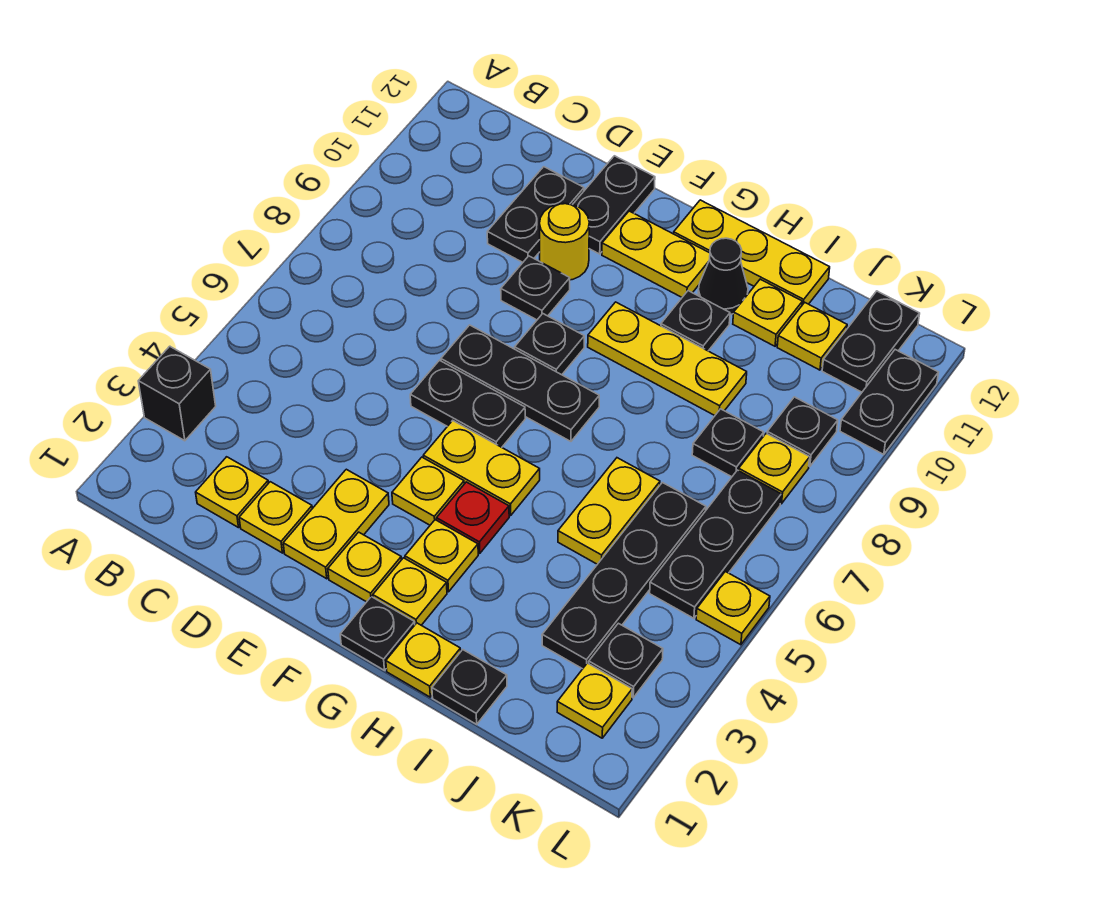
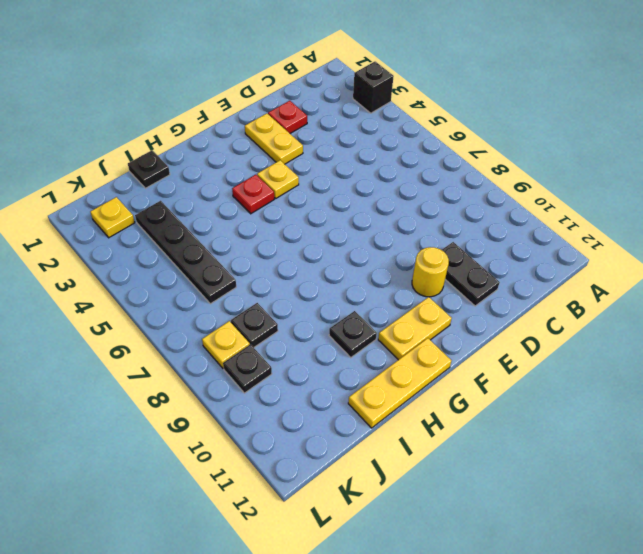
red 1x1 plate [268,101,307,133] -> yellow 1x1 plate [239,482,312,553]
none -> yellow 1x1 plate [196,457,268,528]
none -> black 1x2 plate [410,360,525,447]
none -> black 1x3 plate [441,325,599,441]
none -> black 1x1 plate [501,256,570,320]

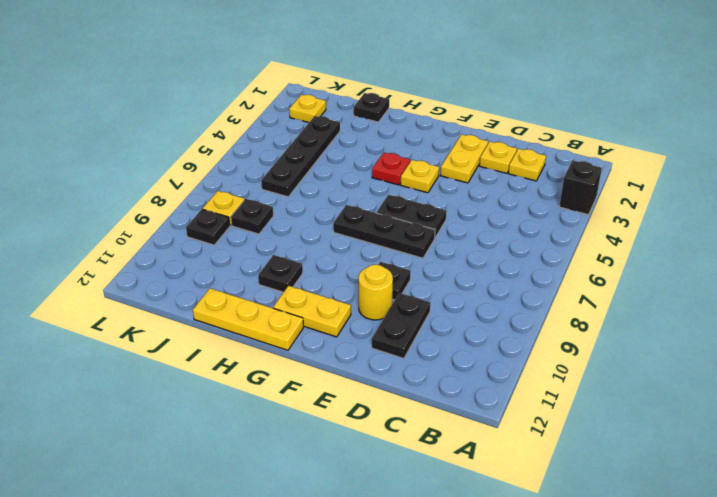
none -> black 1x2 plate [573,156,655,254]
none -> yellow 1x1 plate [328,532,401,602]
none -> yellow 1x2 plate [423,421,540,515]
none -> black 1x1 plate [515,314,584,375]

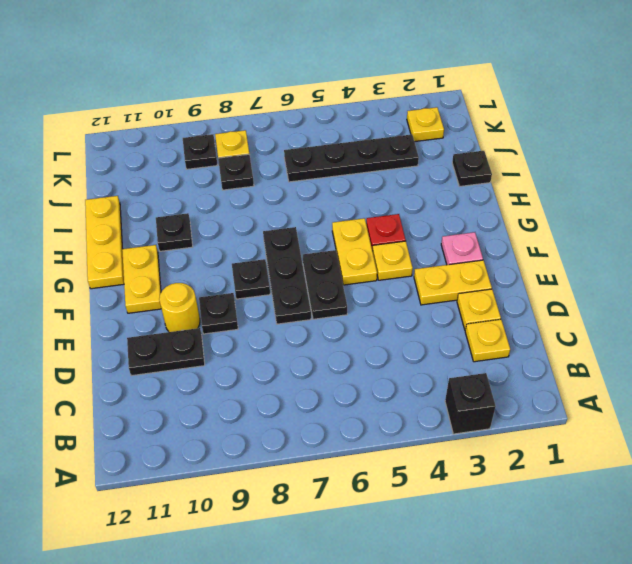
pink 1x1 plate [441,232,483,265] -> yellow 1x1 plate [328,532,401,602]
none -> black 1x2 plate [573,156,655,254]
none -> black 1x1 plate [340,597,415,670]
none -> yellow 1x1 plate [373,558,447,625]
none -> yellow 1x1 plate [405,520,478,592]

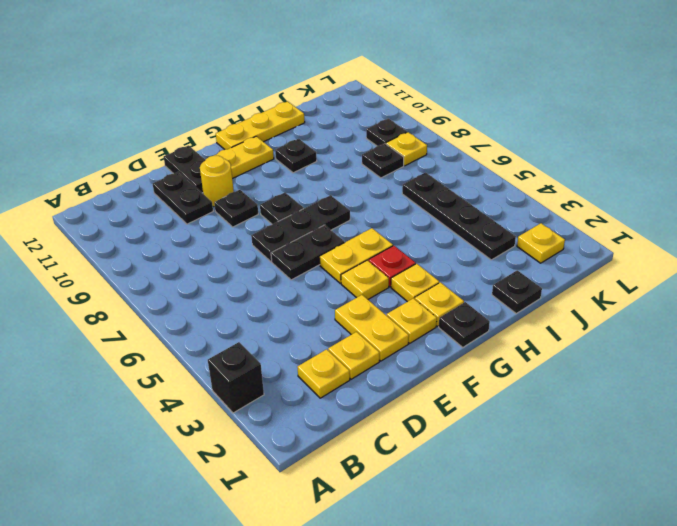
none -> yellow 1x3 plate [588,302,747,415]
none -> yellow 1x1 plate [386,623,461,697]
none -> black 1x1 cone [698,238,748,315]
none -> yellow 1x2 plate [558,458,660,564]

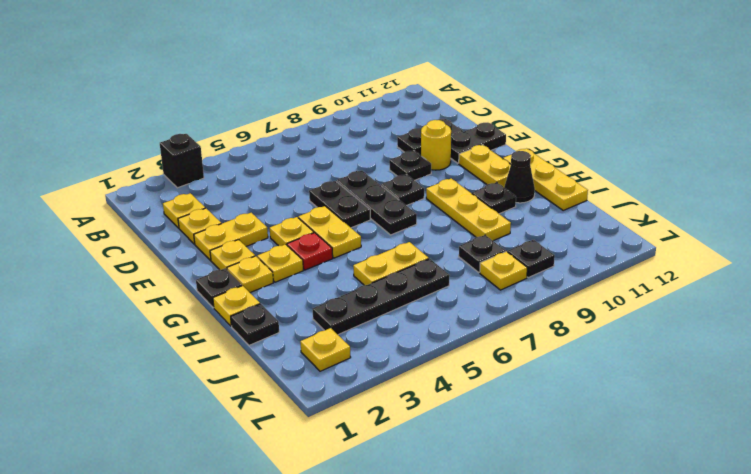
none -> yellow 1x1 plate [733,279,802,346]
none -> yellow 1x1 plate [777,303,847,370]
none -> black 1x1 plate [589,623,663,698]
none -> black 1x3 plate [650,470,781,618]

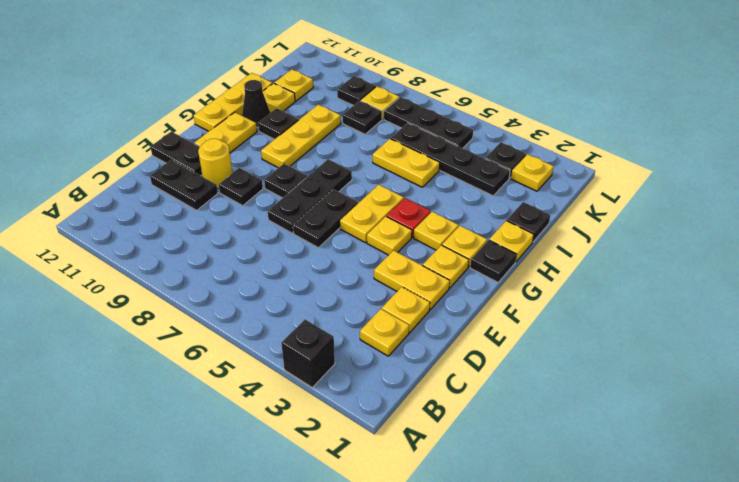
none -> black 1x2 plate [822,291,920,392]
none -> yellow 1x1 plate [696,571,770,645]
none -> black 1x2 plate [840,350,938,454]

